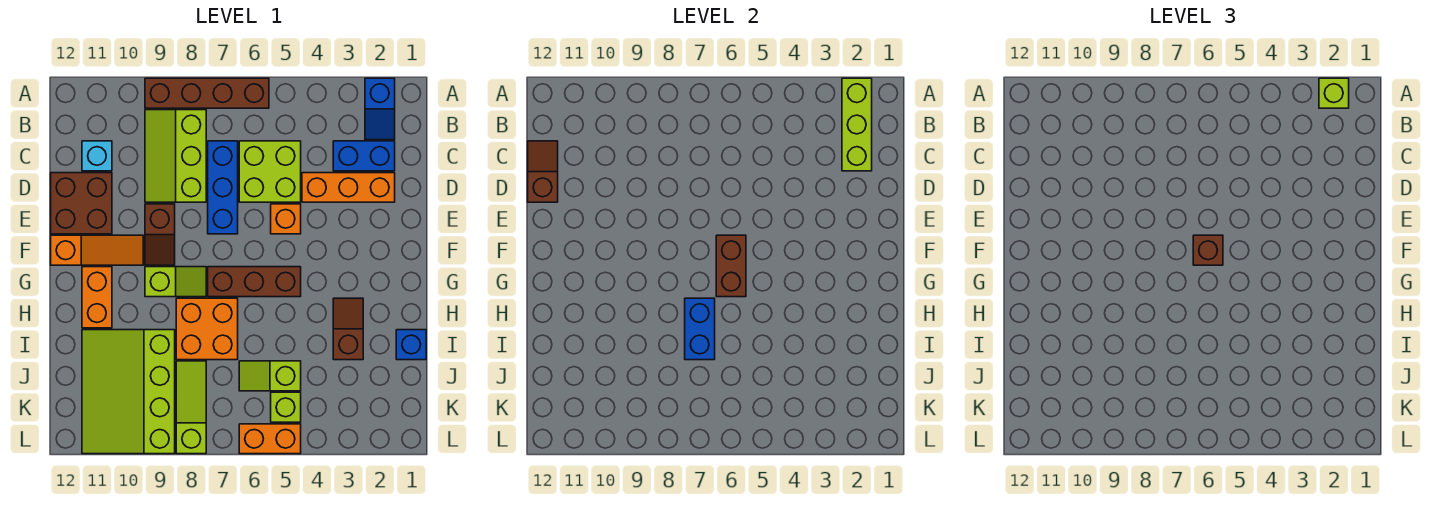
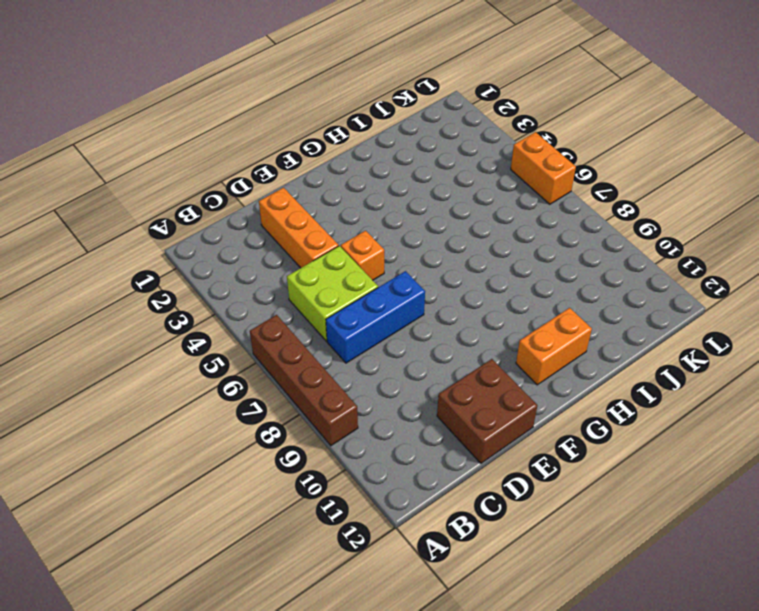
none -> blue 1x2 slope [365,78,395,140]
none -> lime 2x3 slope [145,110,206,202]
none -> blue 1x2 brick [333,141,395,171]

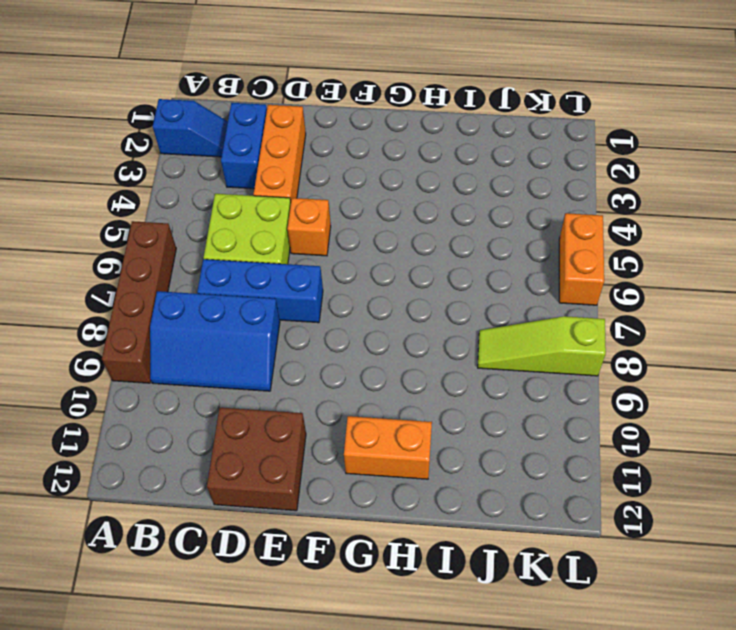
blue 2x3 slope [150,291,280,391] -> lime 2x3 slope [145,110,206,202]
none -> cyan 1x1 brick [82,141,112,171]
none -> brown 1x2 slope [145,204,175,265]
none -> orange 1x3 slope [51,235,143,265]

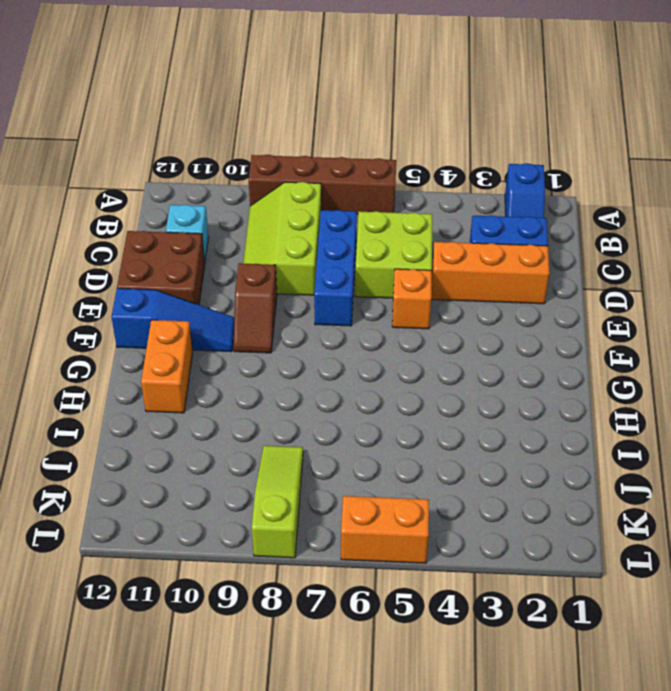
blue 1x3 slope [111,288,234,352] -> orange 1x3 slope [51,235,143,265]
none -> brown 1x3 brick [208,267,301,297]
none -> lime 1x2 slope [145,267,206,297]
none -> brown 1x2 slope [333,298,363,360]

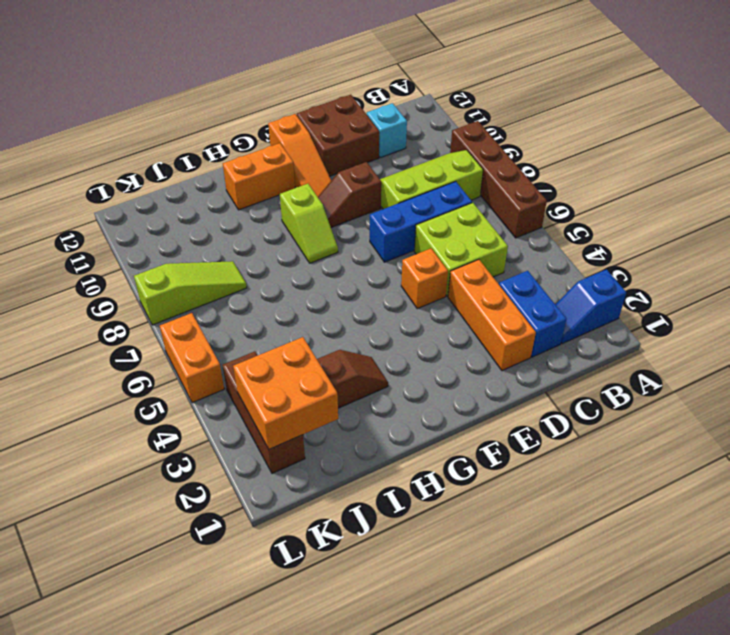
orange 2x2 brick [233,337,338,449] -> orange 2x2 brick moved to [176,298,238,360]
brown 1x3 brick [223,351,305,473] -> brown 1x3 brick moved to [208,267,301,297]
none -> blue 1x1 brick [396,330,426,360]
none -> lime 3x4 slope [82,330,175,454]
none -> lime 1x2 slope [239,361,301,391]

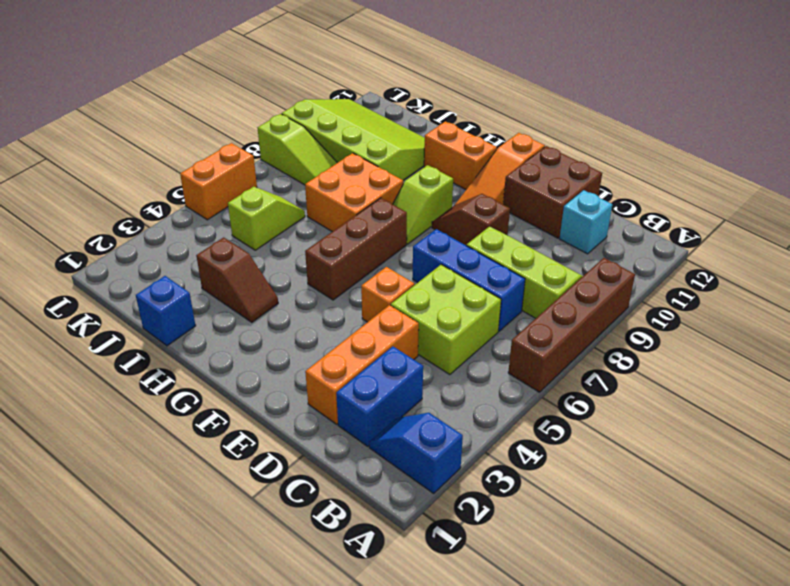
none -> lime 1x1 brick [271,392,301,422]
none -> lime 1x3 brick [842,78,872,171]
none -> brown 1x2 slope [528,141,558,202]

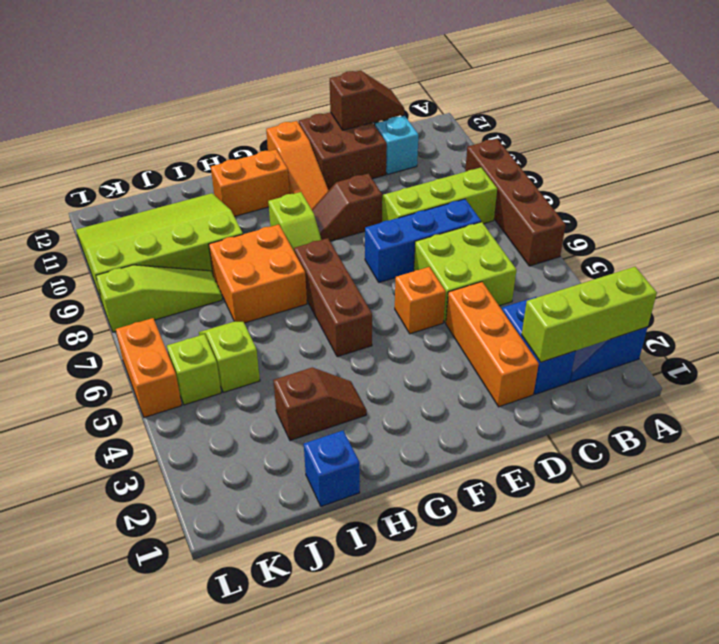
none -> brown 1x2 brick [716,235,746,297]
none -> blue 1x2 brick [685,298,715,360]
none -> lime 1x1 brick [1319,78,1349,108]

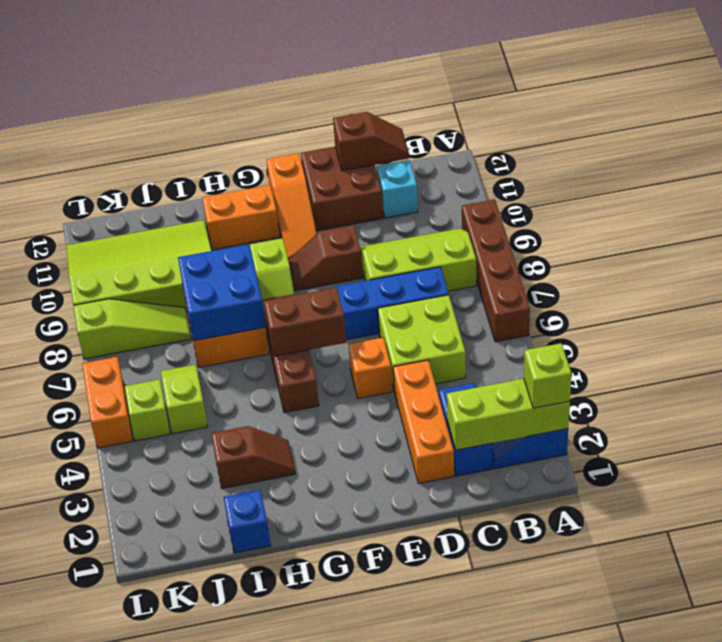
blue 2x2 brick [178,244,265,341] -> blue 1x2 brick [685,298,715,360]
none -> brown 1x1 brick [1193,235,1223,265]

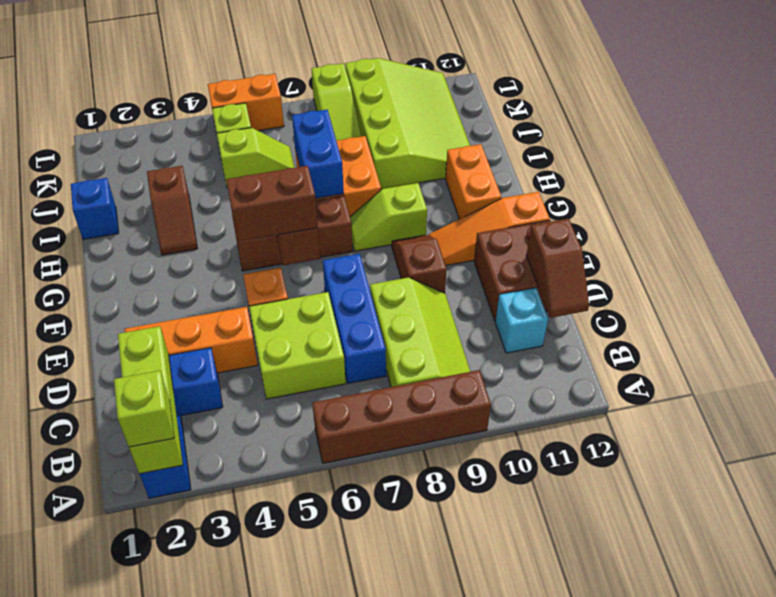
brown 1x2 brick [226,166,318,242] -> brown 1x1 brick [1193,235,1223,265]

